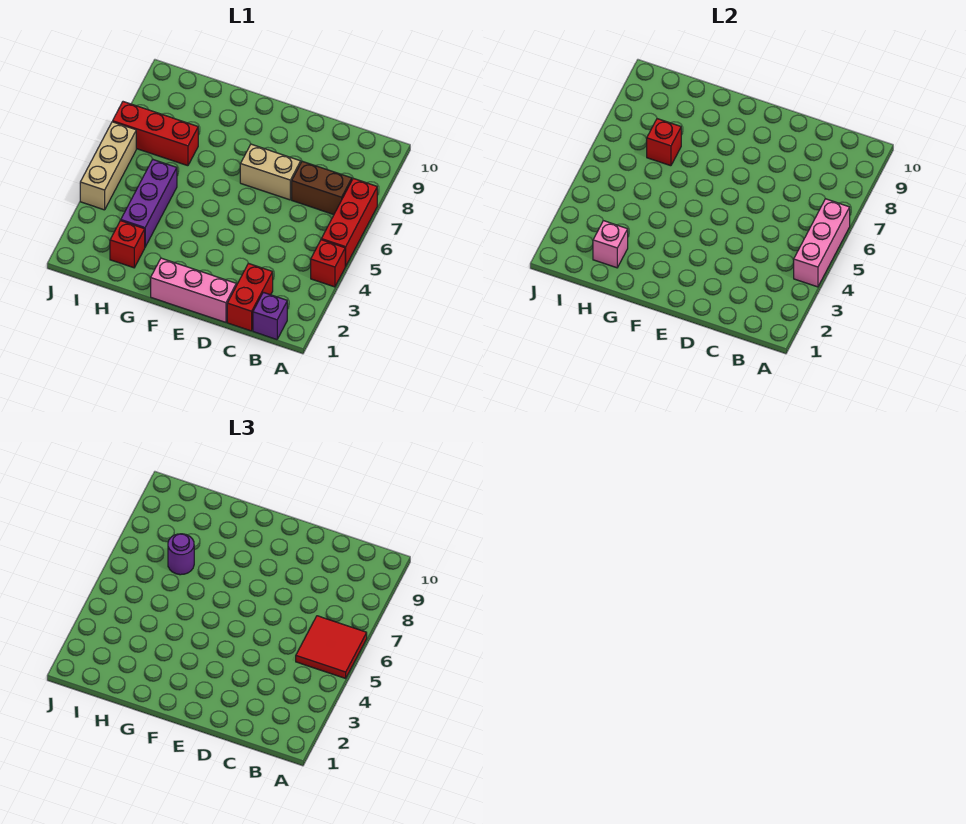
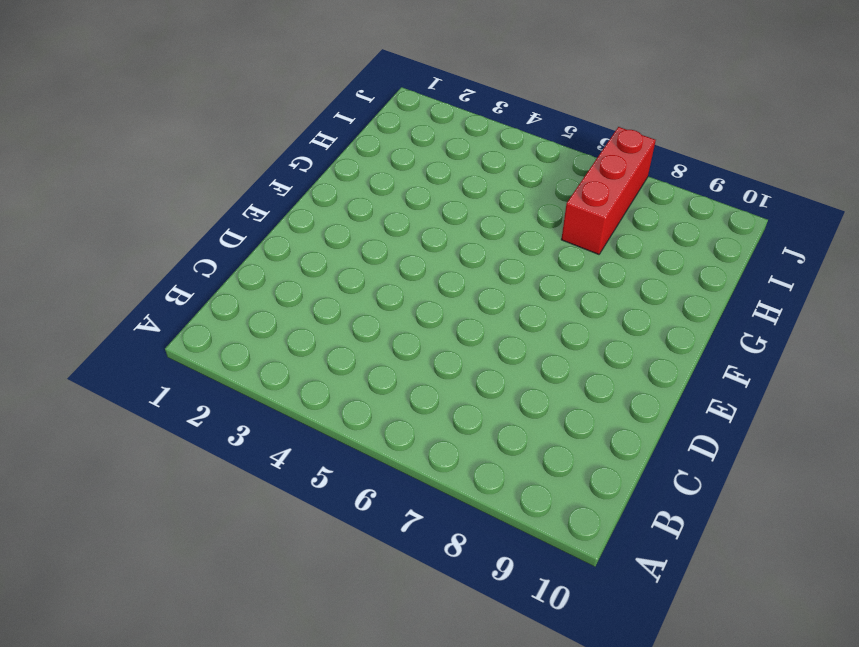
none -> red 1x1 brick [311,240,346,287]
none -> red 1x3 brick [321,178,377,266]
none -> purple 1x1 brick [253,292,287,340]

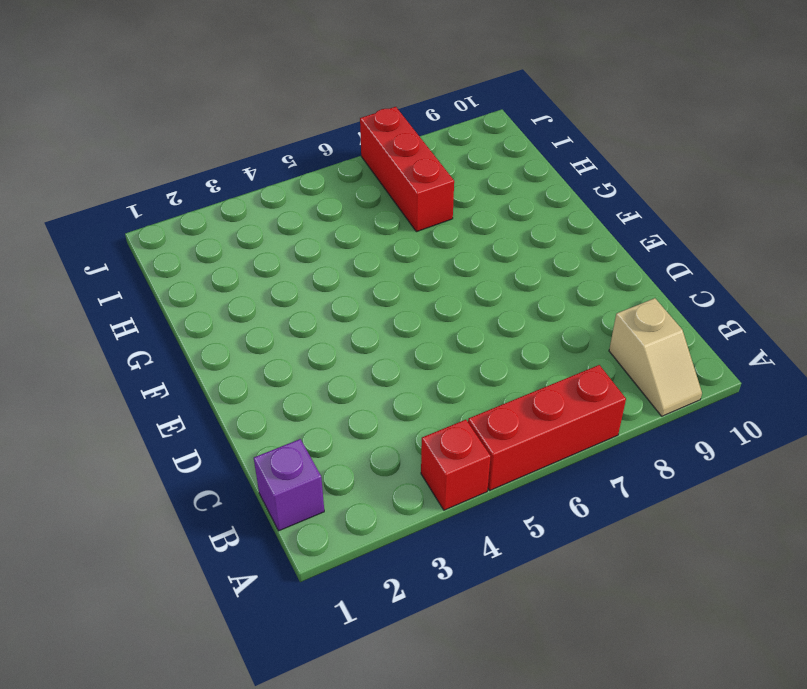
tan 1x2 slope [609,298,702,416] -> none
none -> brown 1x2 brick [292,161,352,215]
none -> red 1x2 brick [227,263,273,331]
none -> pink 1x3 brick [151,258,236,322]

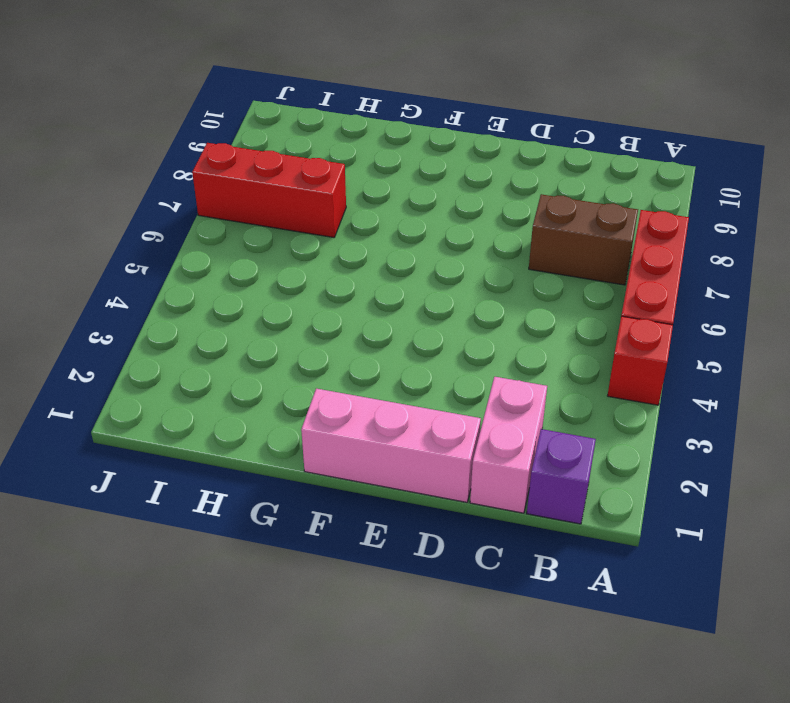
pink 1x2 brick [470,377,547,513] -> red 1x2 brick [227,263,273,331]
none -> tan 1x2 brick [240,144,301,200]
none -> red 1x1 brick [110,220,145,268]
none -> purple 1x3 brick [121,159,177,247]

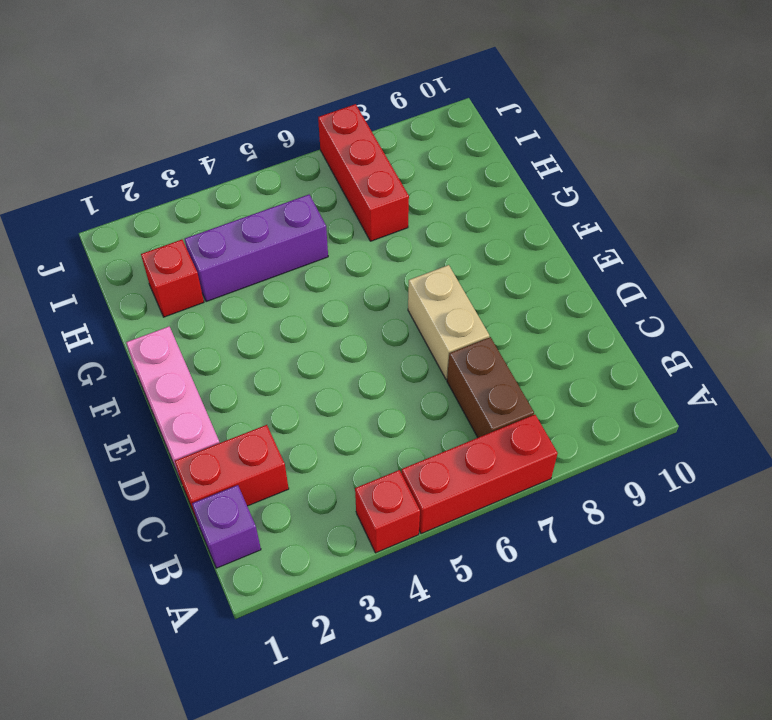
none -> tan 1x3 brick [80,122,136,210]
none -> pink 1x3 brick [794,199,850,287]
none -> pink 1x1 brick [593,221,628,268]

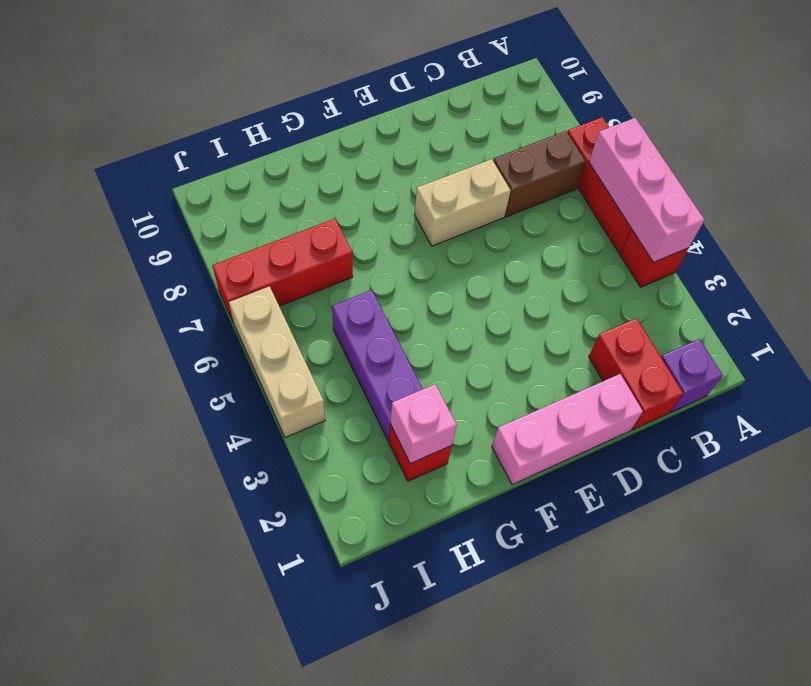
none -> red 1x1 brick [647,119,681,166]
none -> red 2x2 tile [296,616,367,678]
none -> purple 1x1 round brick [168,534,194,575]

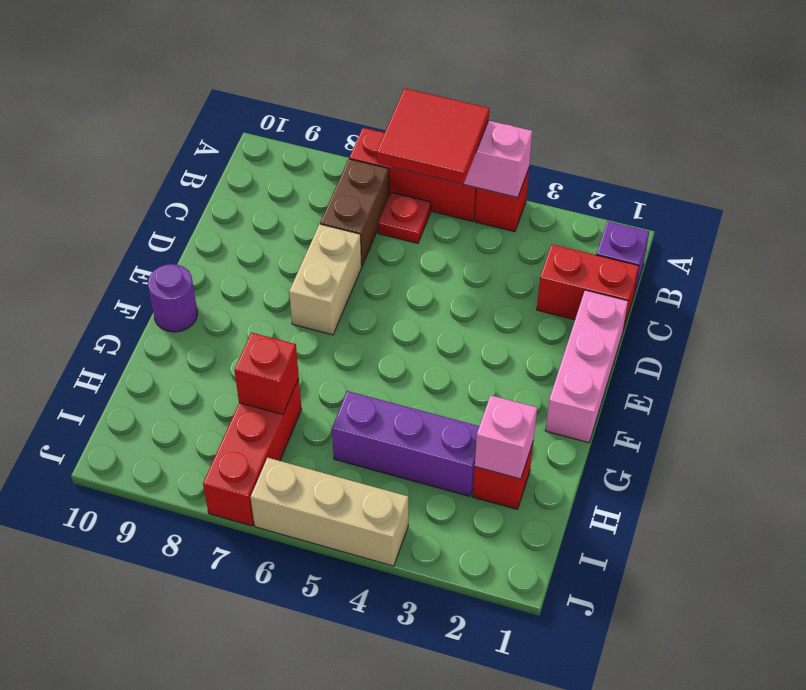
red 1x1 plate [378,192,431,243] -> none
purple 1x1 round brick [148,264,198,332] -> purple 1x1 round brick moved to [168,534,194,575]

